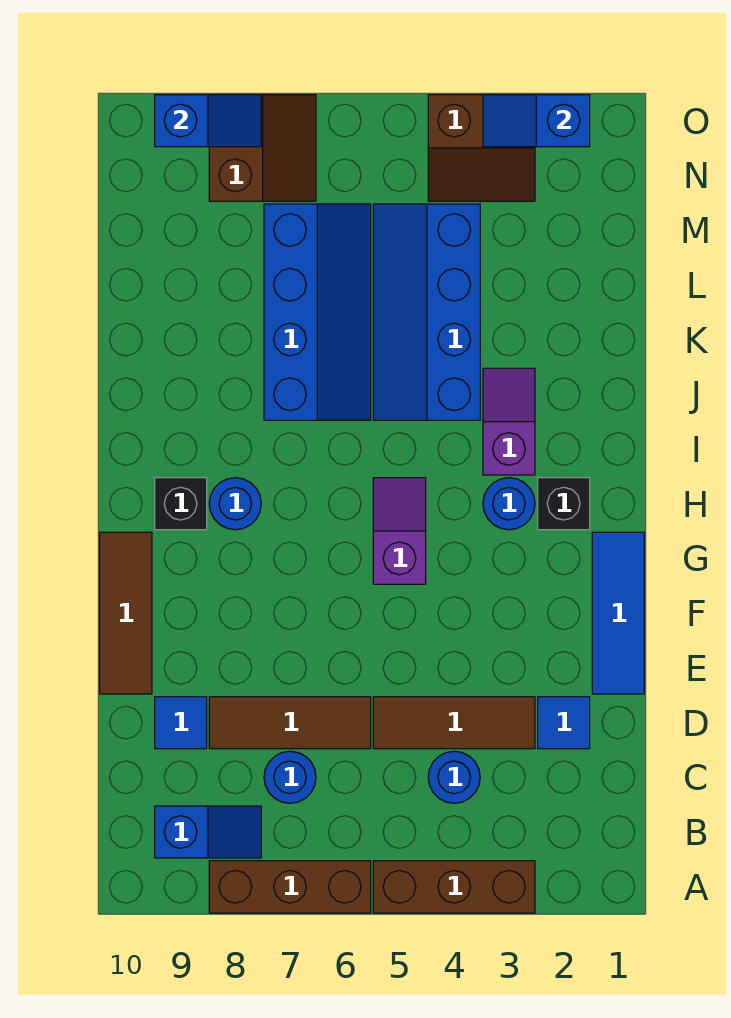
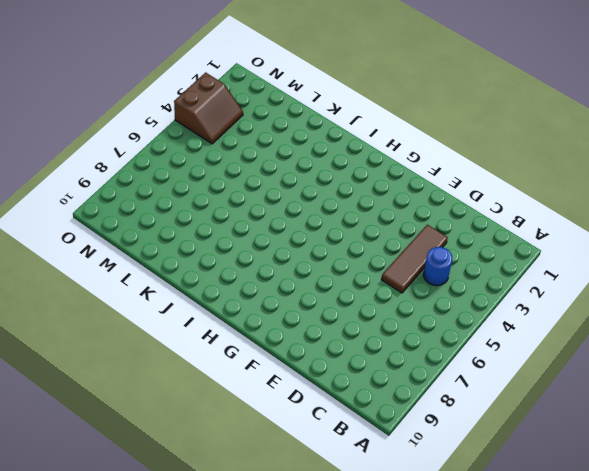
none -> brown 1x3 brick [373,861,535,913]
none -> brown 1x3 brick [209,861,371,913]
none -> blue 1x2 slope [155,806,261,858]

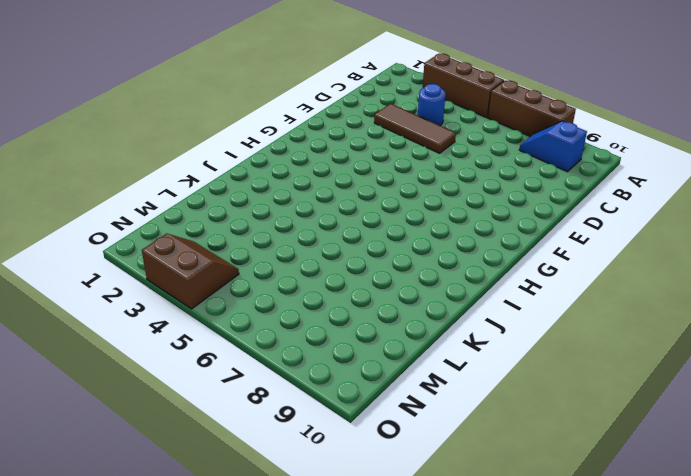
none -> blue 1x1 round brick [264,751,316,803]
none -> blue 1x1 tile [538,697,590,749]
none -> brown 1x3 tile [209,697,371,749]

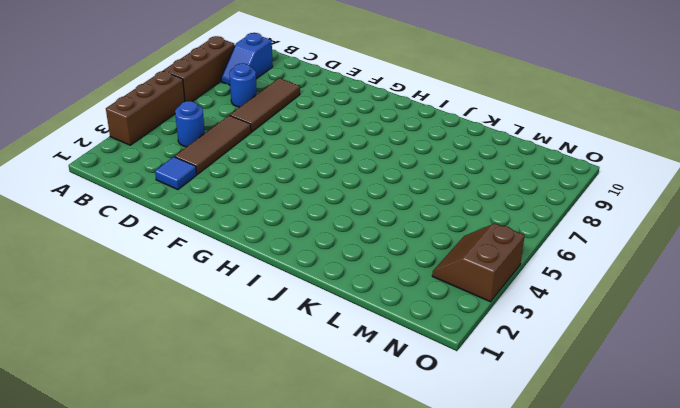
none -> blue 1x1 tile [155,697,207,749]
none -> blue 1x3 tile [592,532,644,694]
none -> brown 1x3 tile [100,532,152,694]

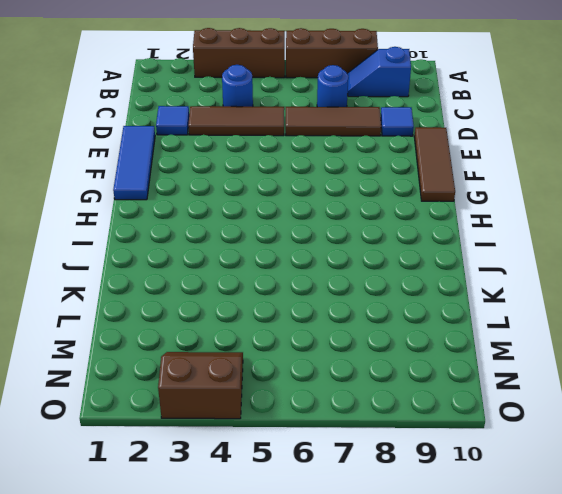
none -> purple 1x2 slope [373,478,426,584]
none -> black 1x1 brick [538,478,590,530]
none -> blue 1x1 round brick [483,478,535,530]

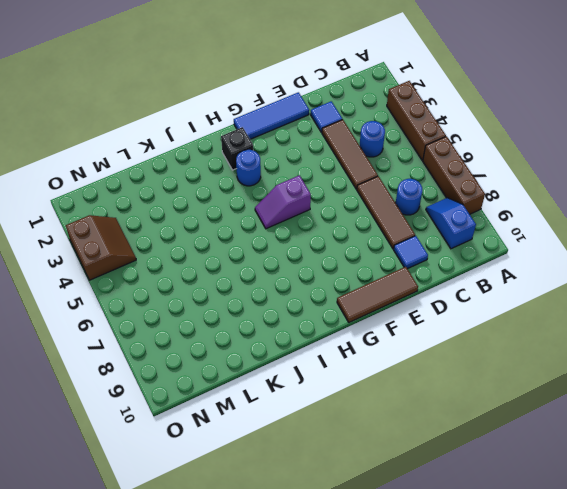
none -> blue 1x1 round brick [209,478,261,530]
none -> black 1x1 brick [155,478,207,530]
none -> purple 1x2 slope [483,368,535,475]

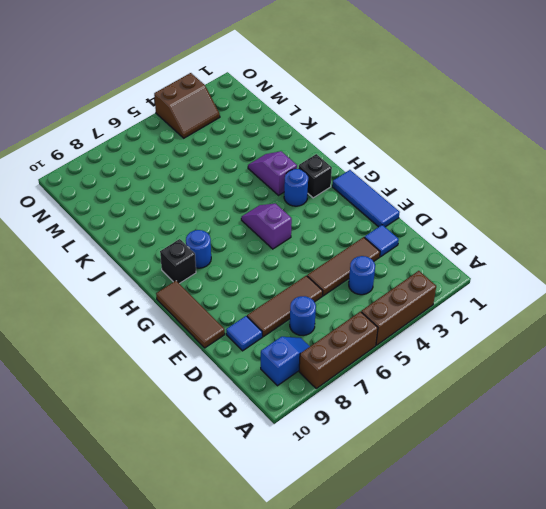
none -> blue 2x4 slope [373,204,480,420]
none -> blue 2x4 slope [264,204,371,420]
none -> brown 2x2 slope [209,95,316,201]

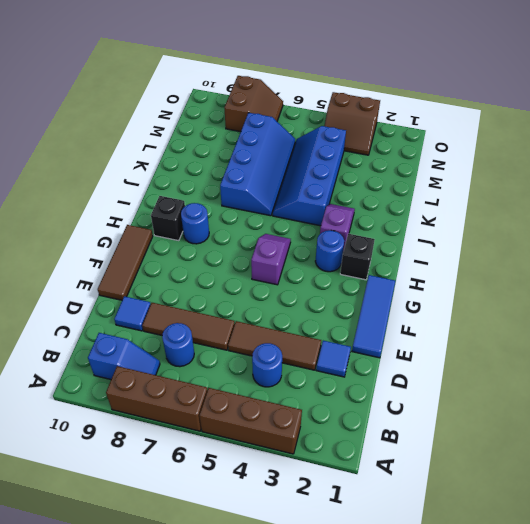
none -> blue 1x2 slope [483,95,590,147]
none -> blue 1x2 slope [155,95,261,147]

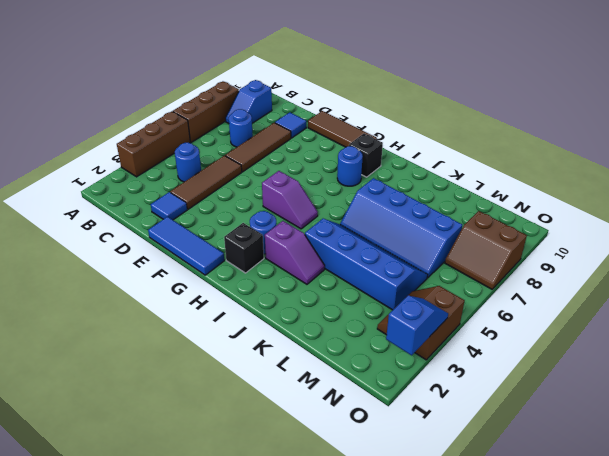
none -> blue 1x2 slope [155,95,261,147]

